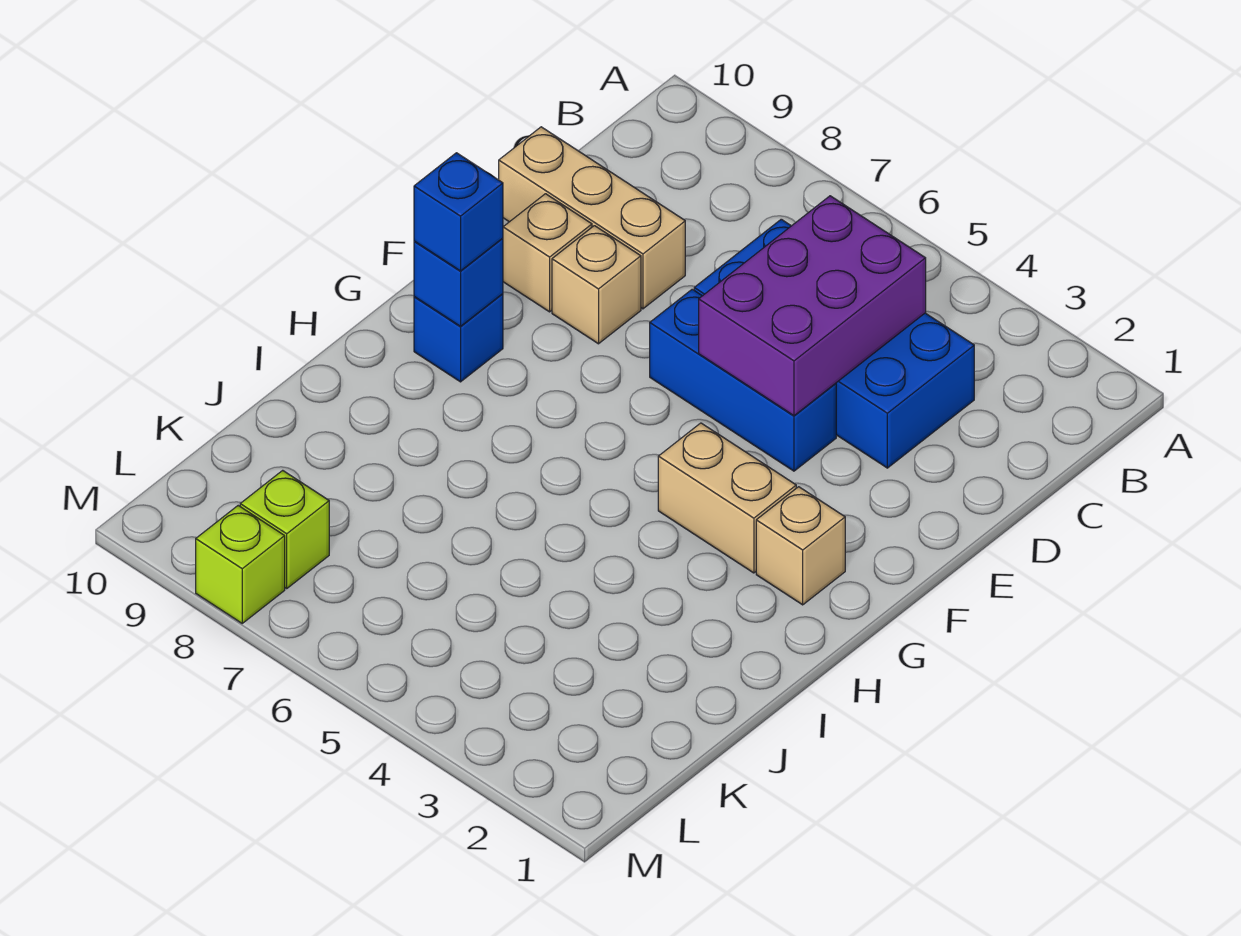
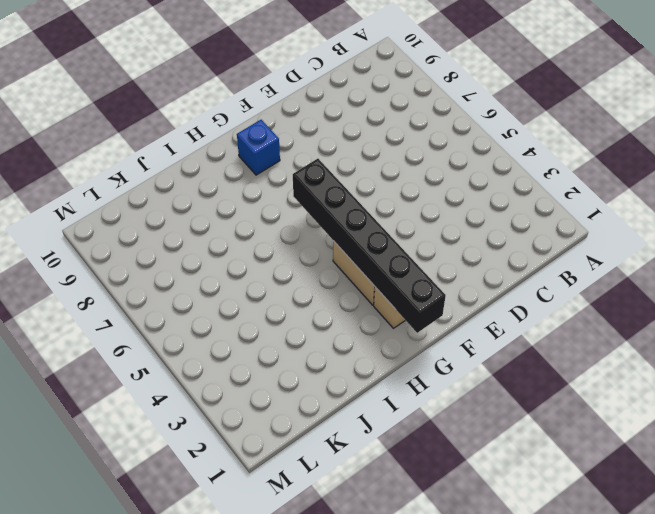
black 1x6 brick [293,159,446,333] -> none
none -> blue 2x4 brick [694,219,974,468]
none -> tan 1x3 brick [499,127,685,309]
none -> blue 1x3 brick [650,289,836,471]

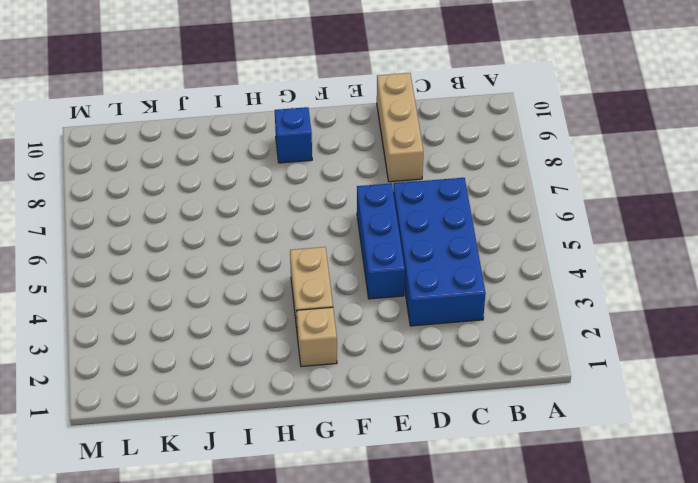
none -> tan 1x1 brick [552,226,641,344]
none -> tan 1x1 brick [503,194,592,312]
none -> lime 1x1 brick [240,470,329,588]

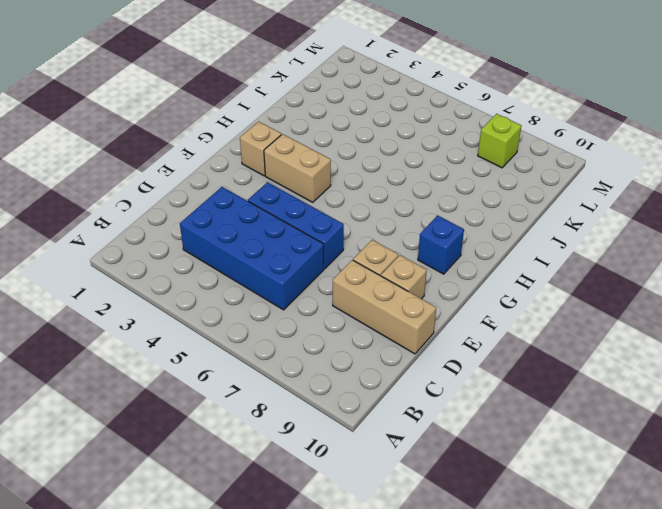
none -> lime 1x1 brick [196,506,285,623]
none -> purple 2x3 brick [699,196,926,416]
none -> blue 1x1 brick [414,238,503,326]

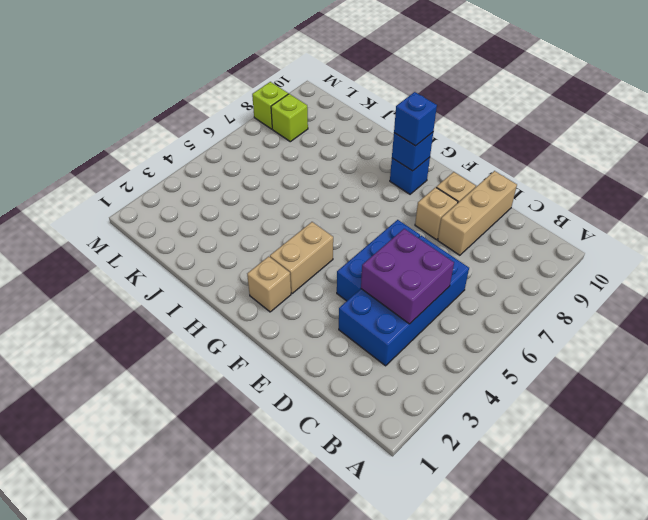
purple 2x2 brick [361,229,454,324] -> purple 2x3 brick [699,196,926,416]

